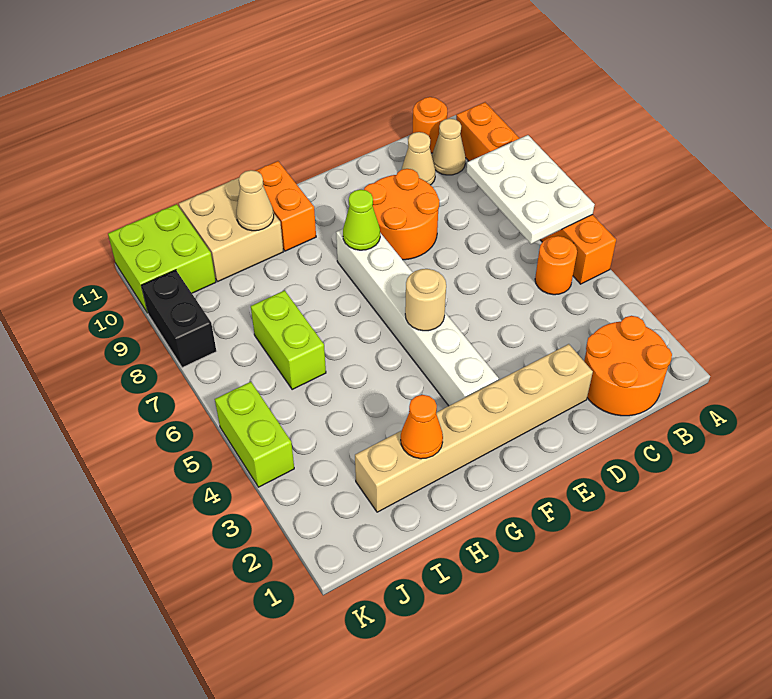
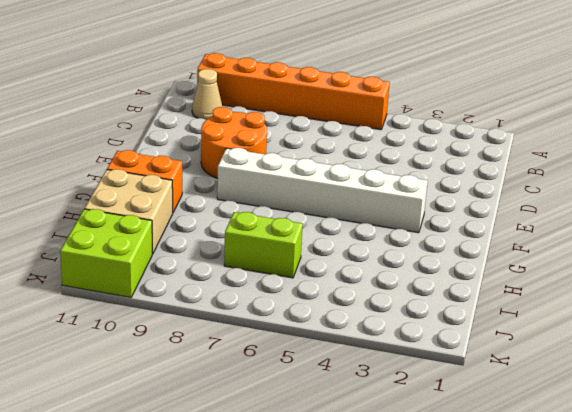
none -> orange 2x2 round brick [584,316,672,416]
none -> orange 1x1 round brick [535,236,577,295]
none -> orange 1x1 round brick [413,97,447,153]

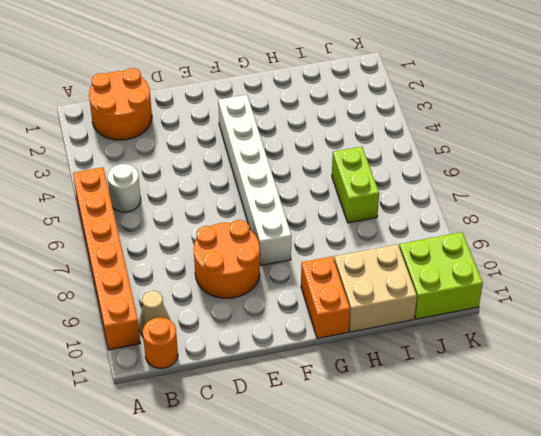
white 1x1 round brick [108,164,141,212] -> orange 1x1 round brick [535,236,577,295]
none -> tan 1x1 cone [401,132,435,185]
none -> tan 1x6 brick [355,344,593,512]
none -> lime 1x2 brick [215,382,294,487]

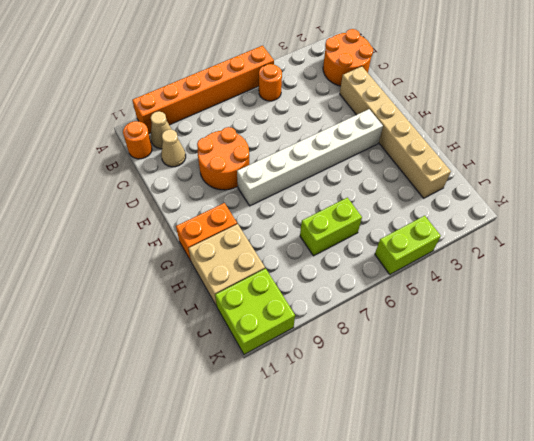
none -> black 1x2 brick [141,270,216,368]
none -> white 2x3 plate [466,135,595,244]
none -> tan 1x1 round brick [405,269,446,331]

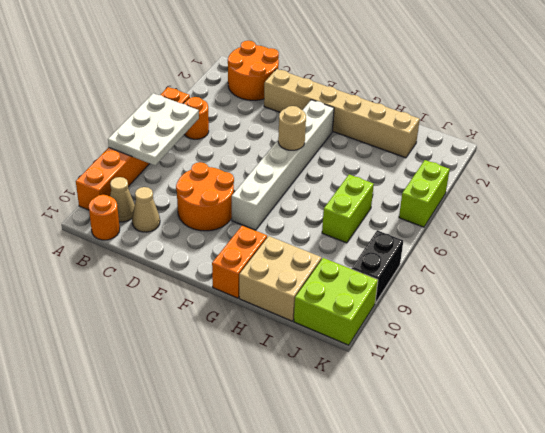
none -> lime 1x1 cone [343,190,380,250]
none -> orange 1x1 cone [401,395,443,459]
none -> tan 1x1 cone [236,170,274,231]

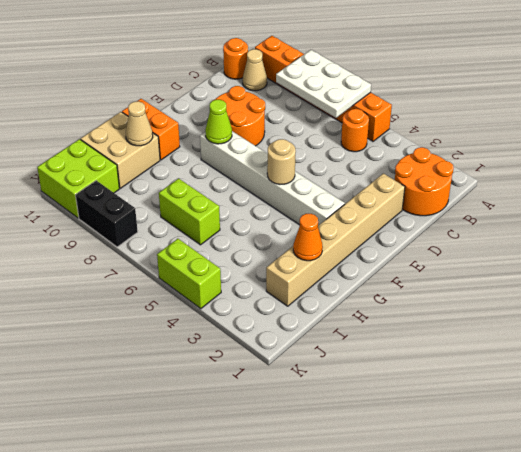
none -> tan 1x1 cone [401,132,435,185]

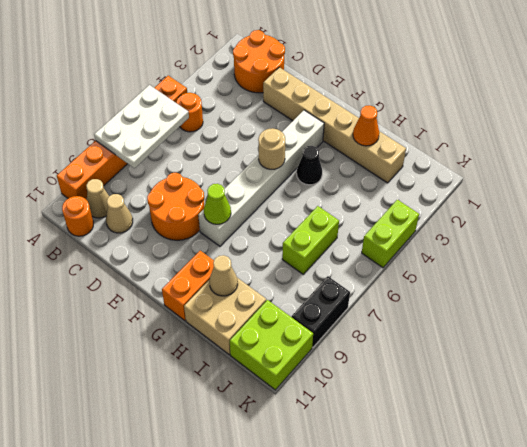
black 1x1 cone [297,146,322,185] -> none

